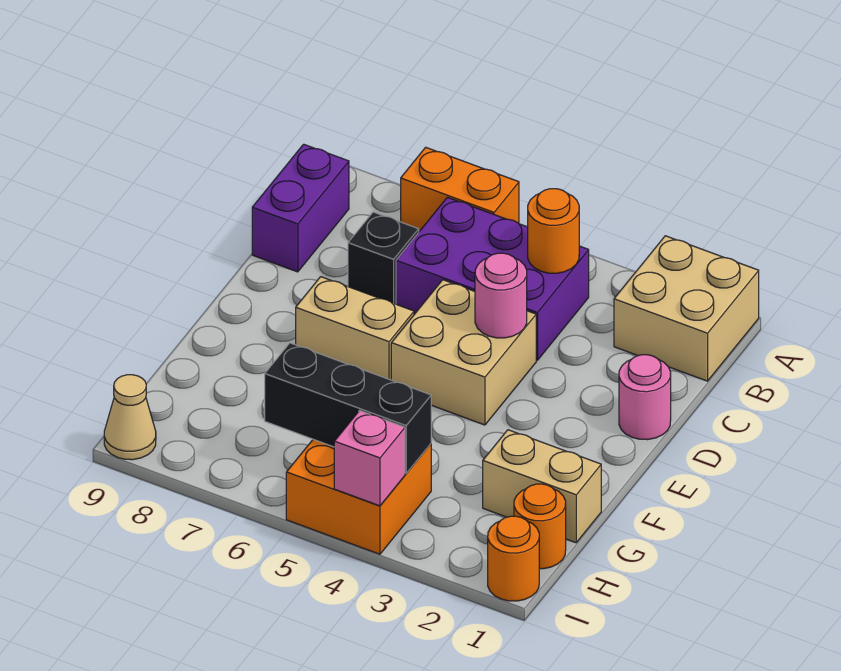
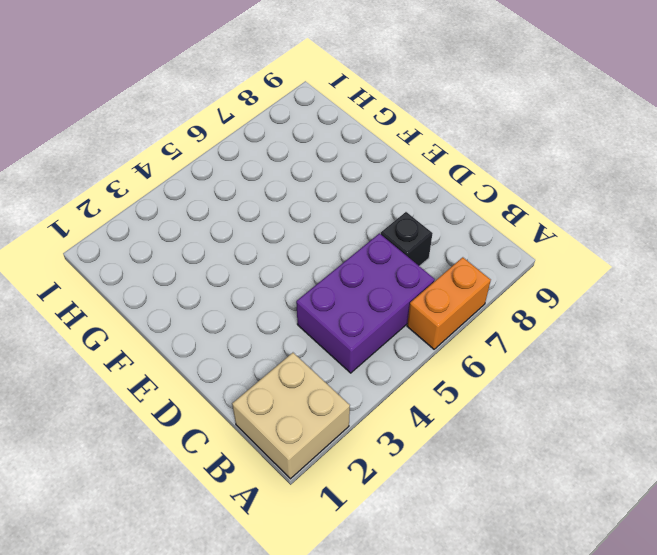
none -> purple 1x2 brick [252,144,349,272]
none -> pink 1x1 round brick [619,355,671,440]
none -> tan 2x2 brick [391,280,536,425]

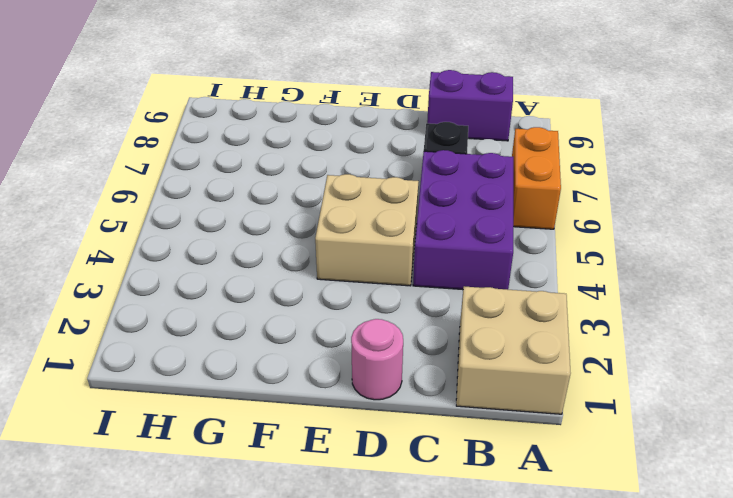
none -> tan 1x2 brick [296,277,414,380]
none -> tan 1x2 brick [483,430,601,543]
none -> orange 1x1 round brick [514,484,566,569]

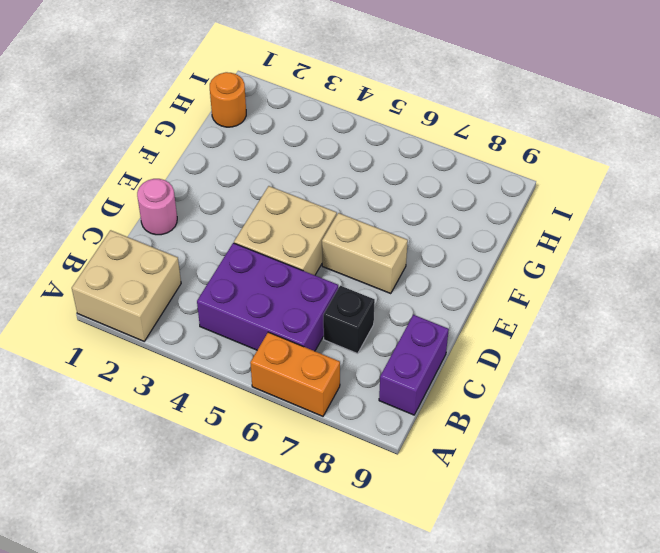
none -> tan 1x2 brick [483,430,601,543]
none -> orange 2x2 brick [286,439,431,554]
none -> orange 1x1 round brick [488,516,539,601]

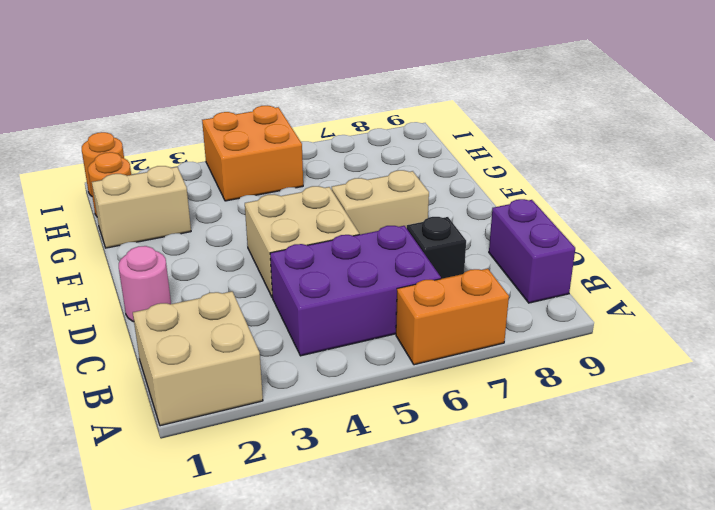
none -> tan 1x1 cone [104,375,156,460]
none -> orange 1x1 round brick [528,189,579,273]
none -> pink 1x1 round brick [475,253,527,338]

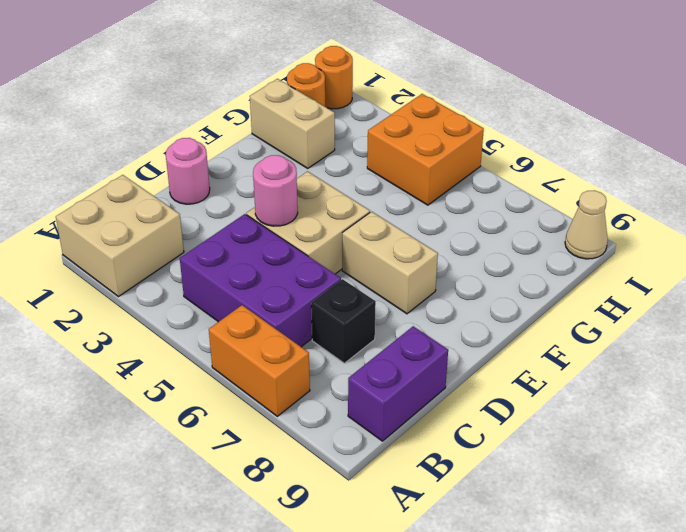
none -> orange 1x1 round brick [528,189,579,273]
none -> black 1x3 brick [265,343,431,473]
none -> pink 1x1 brick [334,411,405,506]

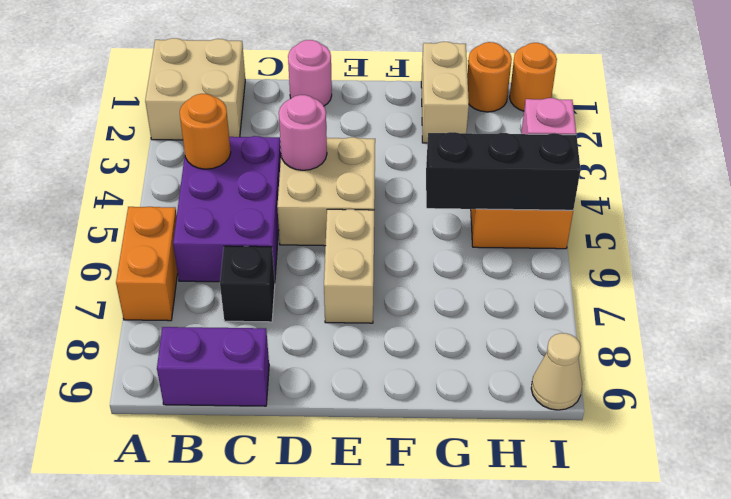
black 1x3 brick [426,132,580,210] -> black 1x3 brick turned to [265,343,431,473]

